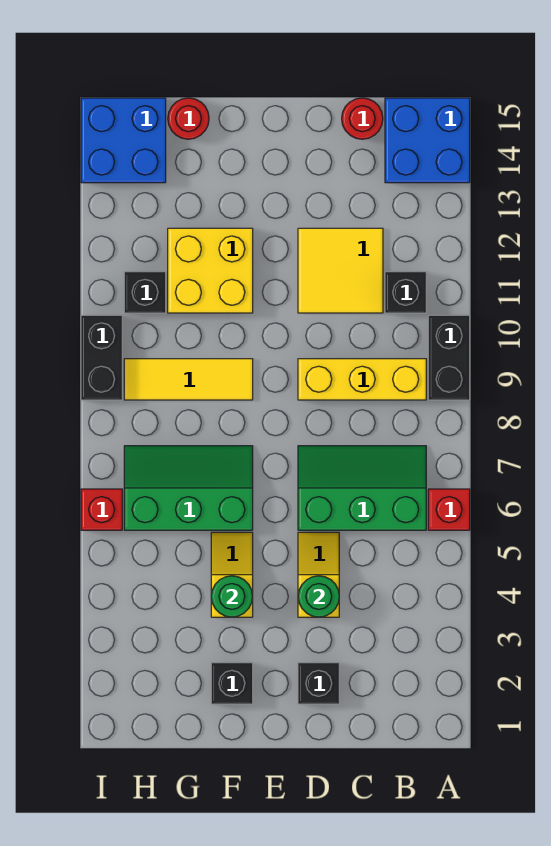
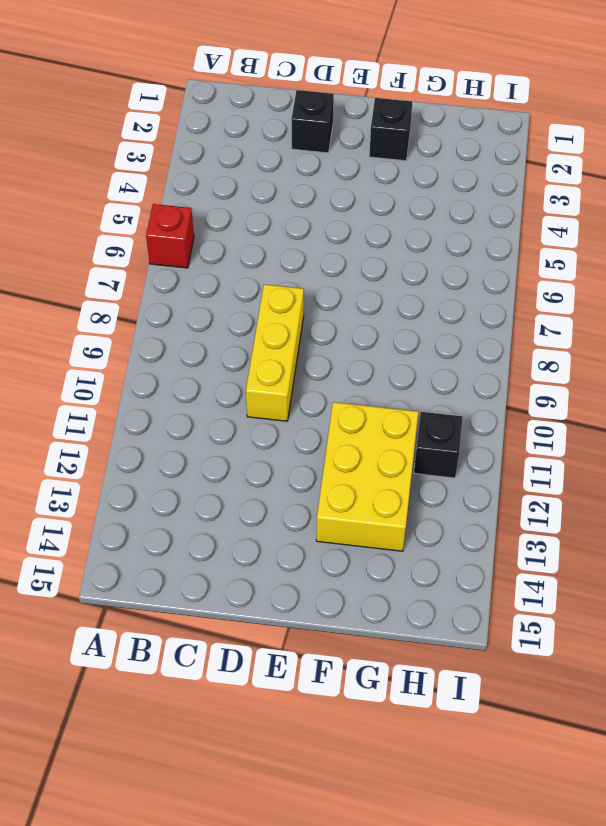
yellow 1x3 brick [246,284,304,421] -> yellow 1x3 brick turned to [298,359,426,400]
yellow 2x3 brick [316,402,418,551] -> yellow 2x2 brick [168,228,253,313]
none -> black 1x2 brick [428,315,470,400]
none -> blue 2x2 brick [385,98,470,183]
none -> green 2x3 slope [298,446,426,530]

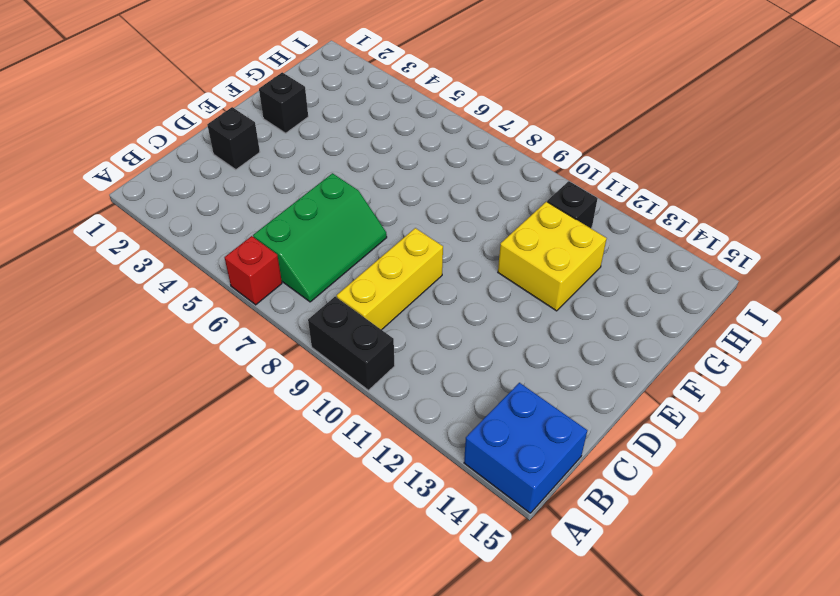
none -> black 1x1 brick [385,272,426,313]
none -> yellow 2x2 tile [298,228,383,313]
none -> red 1x1 round brick [342,98,383,139]

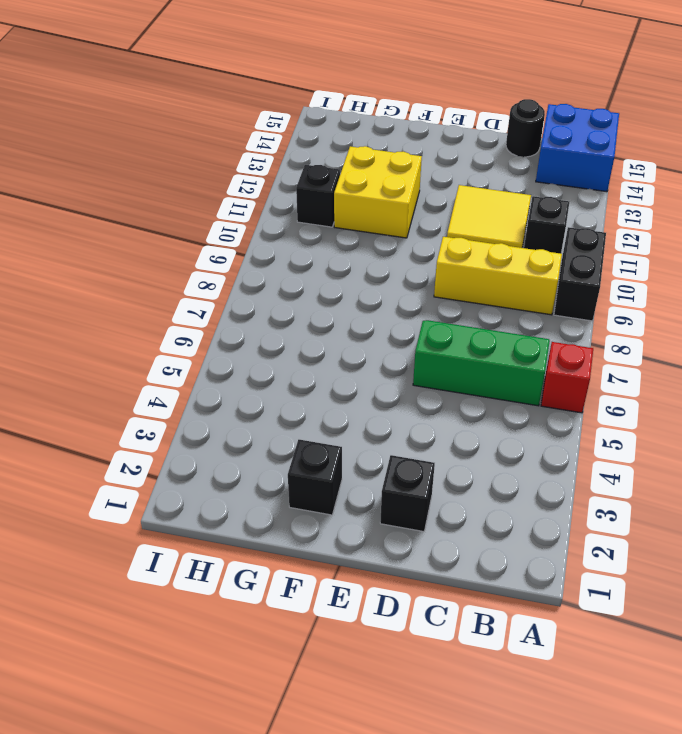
black 1x1 round brick [506,99,545,157] -> red 1x1 round brick [342,98,383,139]
none -> yellow 1x2 slope [298,532,339,617]
none -> yellow 1x2 slope [211,532,253,617]
none -> green 2x3 slope [124,446,253,530]

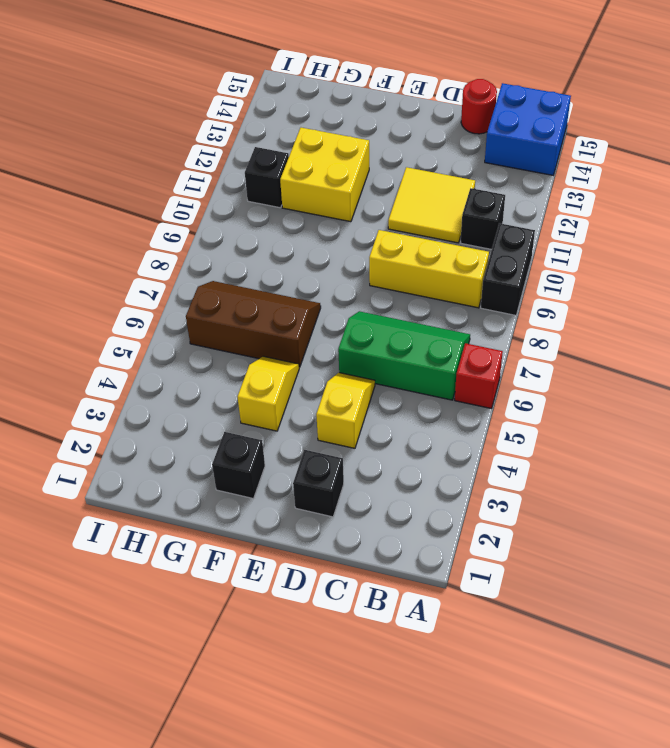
brown 2x3 slope [186,281,321,367] -> green 2x3 slope [124,446,253,530]
none -> yellow 1x3 tile [124,359,253,400]
none -> red 1x1 round brick [168,98,209,139]
none -> blue 2x2 brick [81,98,166,183]

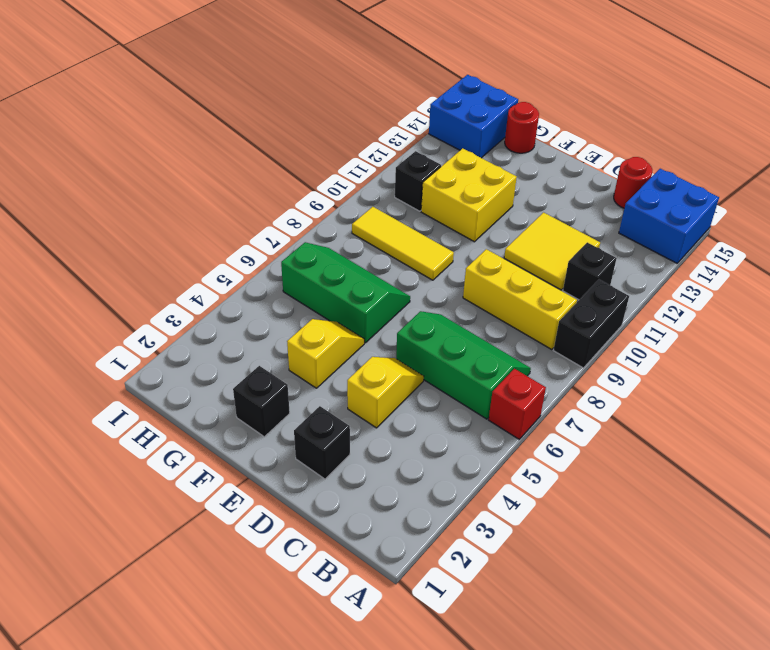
none -> red 1x1 brick [81,489,122,530]
none -> black 1x2 brick [81,315,122,400]
none -> green 1x1 round brick [298,576,339,617]

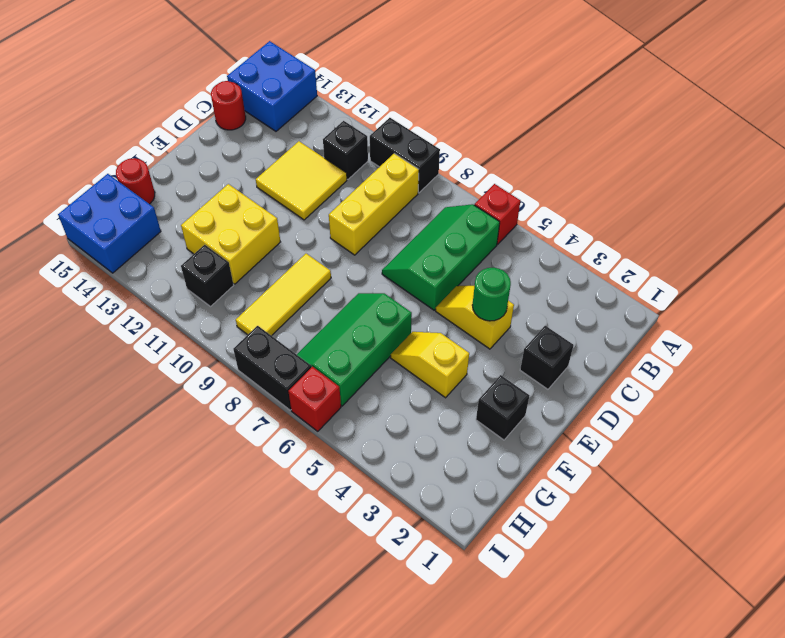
black 1x2 brick [233,326,311,410] -> black 1x2 brick moved to [81,315,122,400]
none -> green 1x1 round brick [211,576,253,617]

